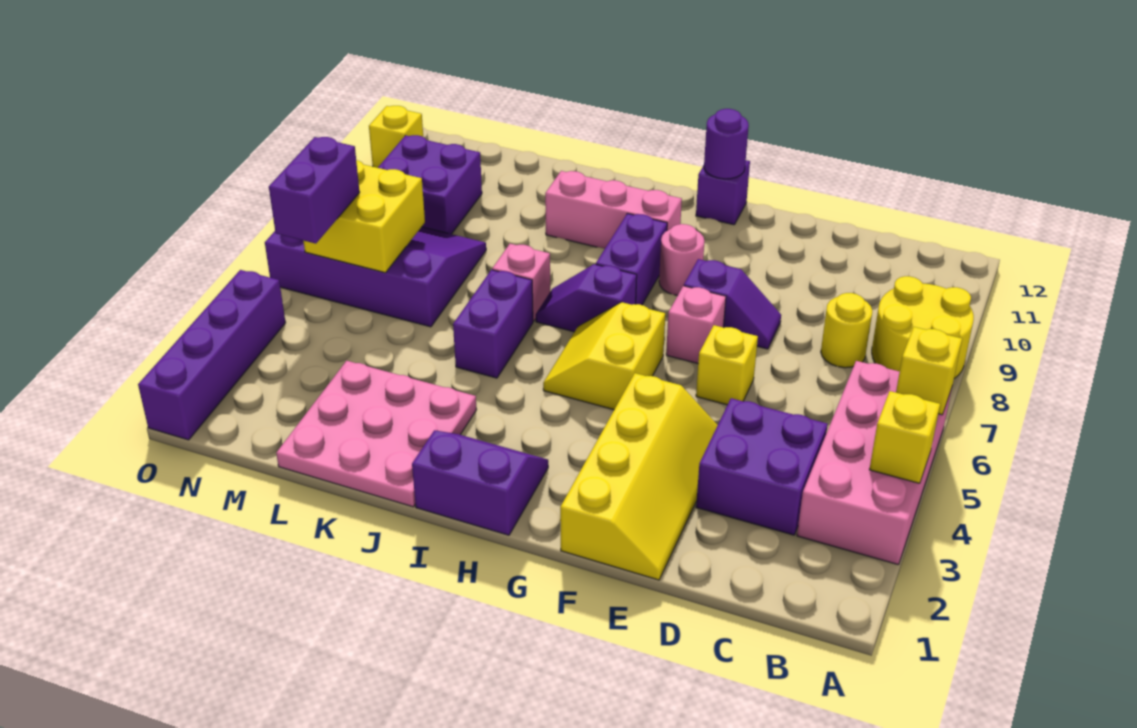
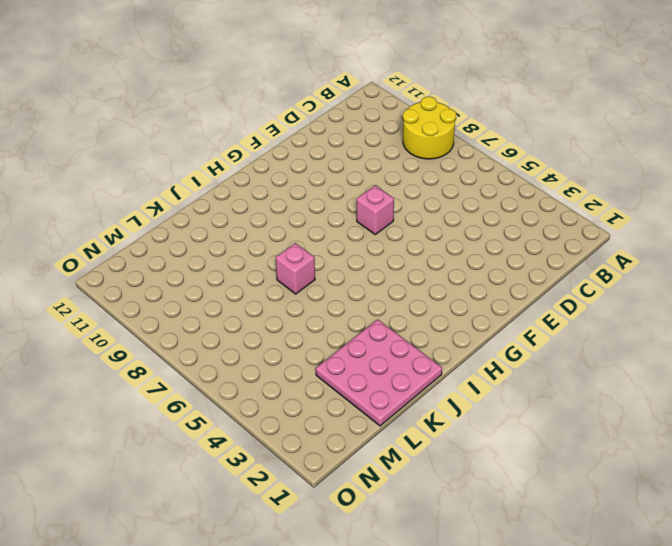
none -> pink 2x4 brick [797,361,952,565]
none -> purple 2x2 brick [696,398,828,535]
none -> yellow 1x1 round brick [821,293,872,368]

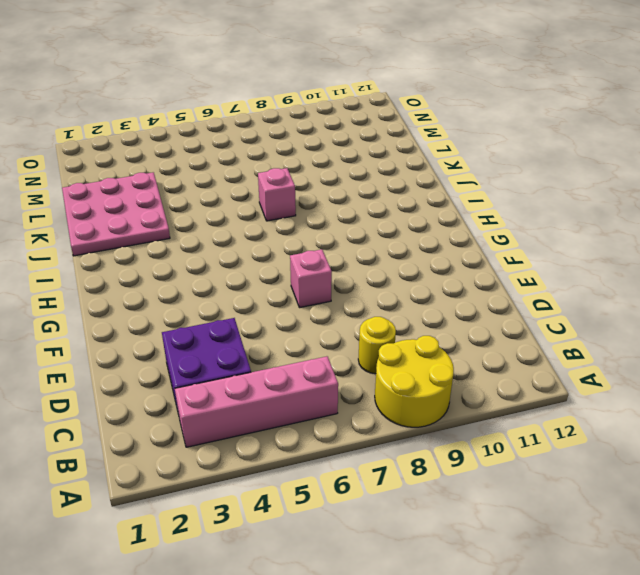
pink 1x4 brick [175,356,338,447] -> pink 2x4 brick [797,361,952,565]
none -> yellow 2x4 slope [560,373,718,580]
none -> yellow 1x1 brick [696,325,758,405]
none -> purple 1x2 slope [684,259,781,349]

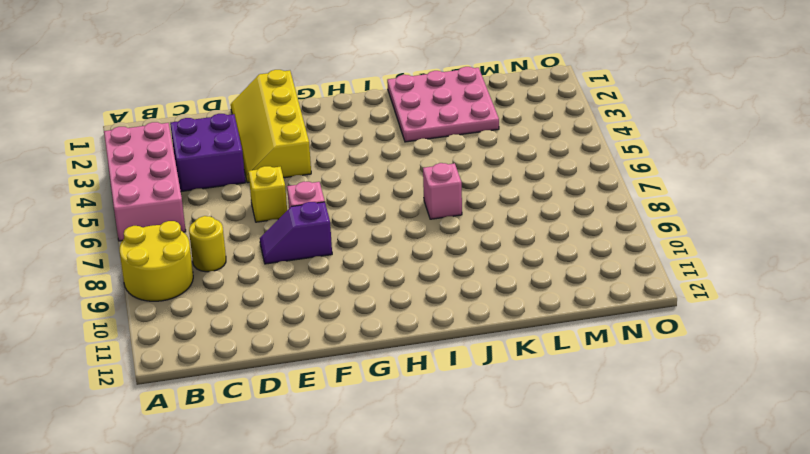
none -> yellow 2x2 slope [543,302,665,410]
none -> pink 1x1 round brick [659,224,705,295]
none -> purple 1x1 brick [696,160,750,225]

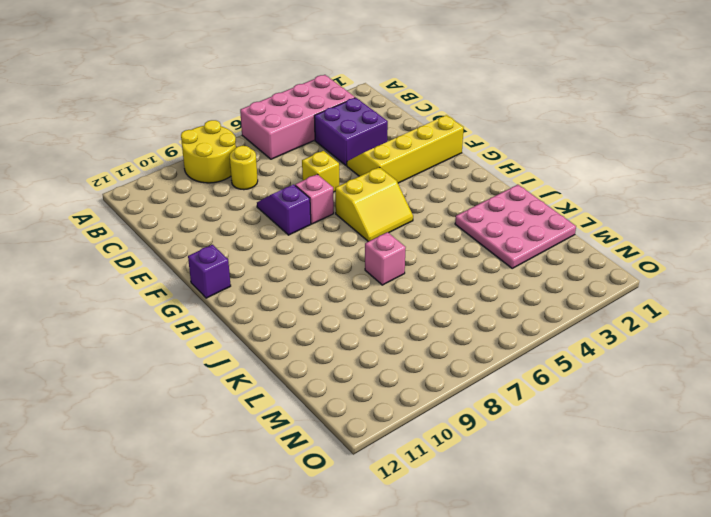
none -> pink 1x1 round brick [659,224,705,295]
none -> purple 2x2 slope [412,430,548,535]
none -> purple 1x2 slope [536,264,637,332]

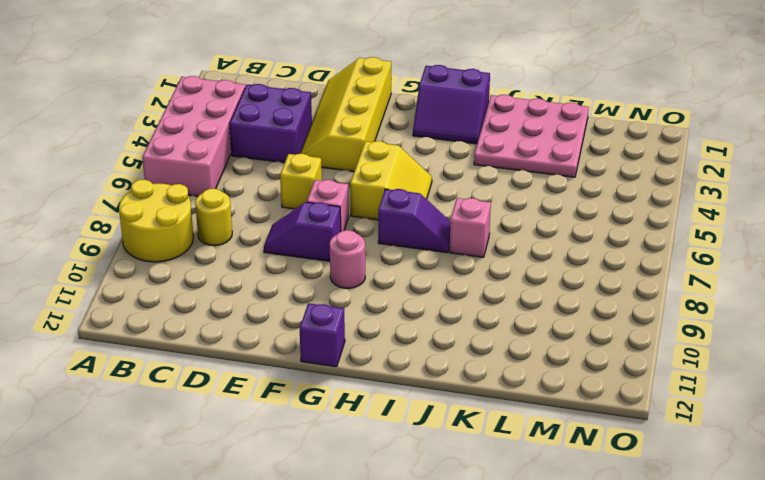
none -> purple 1x2 brick [596,213,667,305]
none -> pink 1x3 brick [545,171,682,249]
none -> purple 1x2 brick [453,270,533,378]

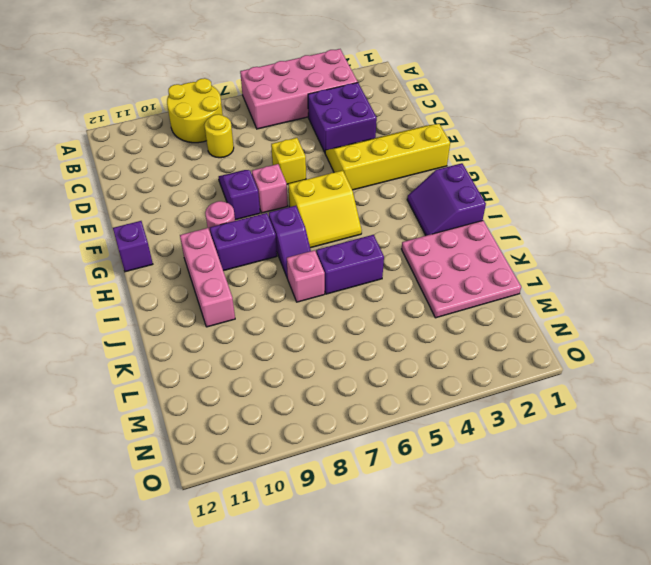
none -> purple 3x4 slope [265,227,486,327]
none -> purple 2x2 brick [378,135,482,234]
none -> purple 1x4 brick [138,270,286,440]

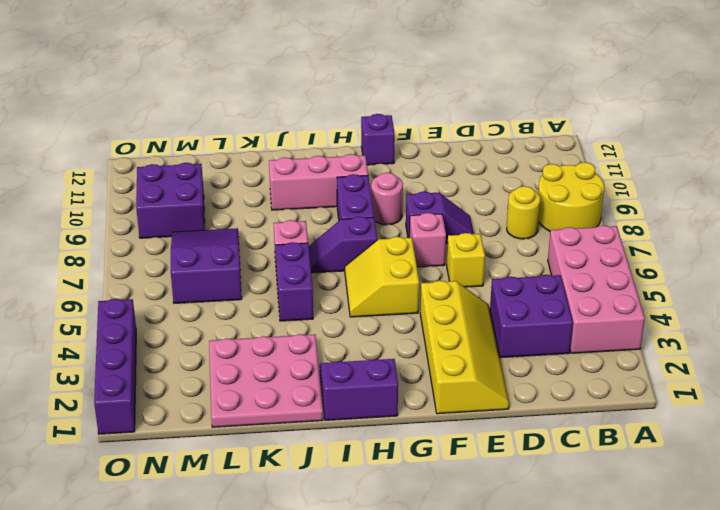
purple 2x3 slope [171,228,242,303] -> purple 3x4 slope [265,227,486,327]
none -> yellow 1x1 brick [369,106,423,168]
none -> yellow 1x1 brick [869,391,940,483]
none -> yellow 1x1 brick [896,327,962,415]

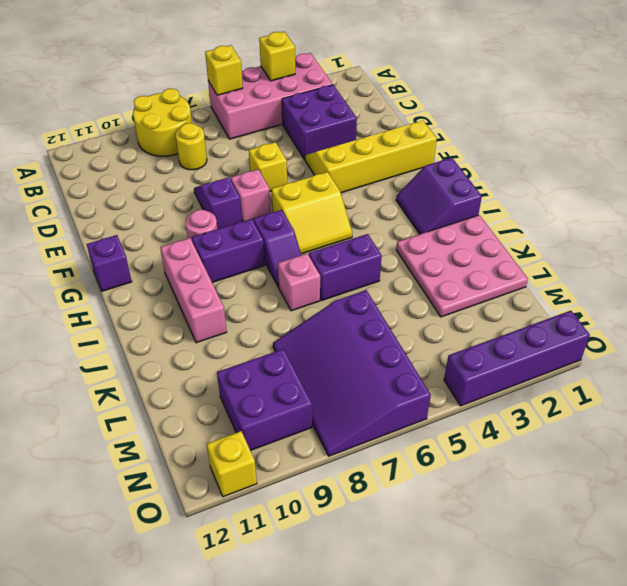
none -> purple 1x1 round brick [704,109,749,179]
none -> yellow 2x2 brick [304,160,425,273]
none -> purple 1x2 brick [269,137,360,244]

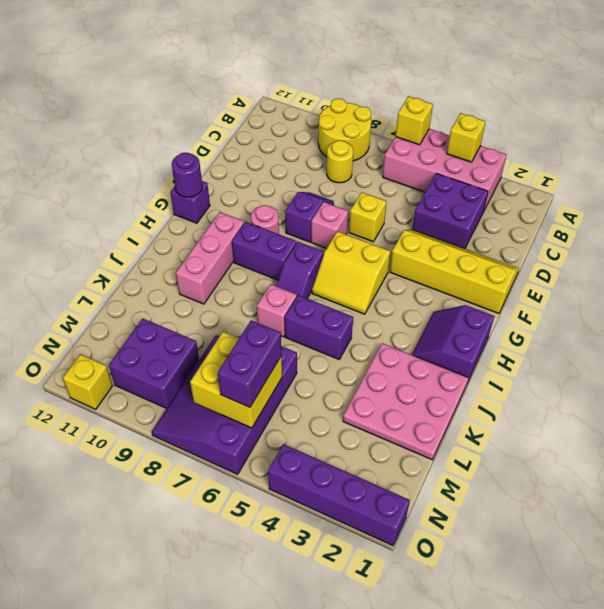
purple 1x2 brick [218,320,281,407] -> purple 1x2 brick turned to [269,137,360,244]

